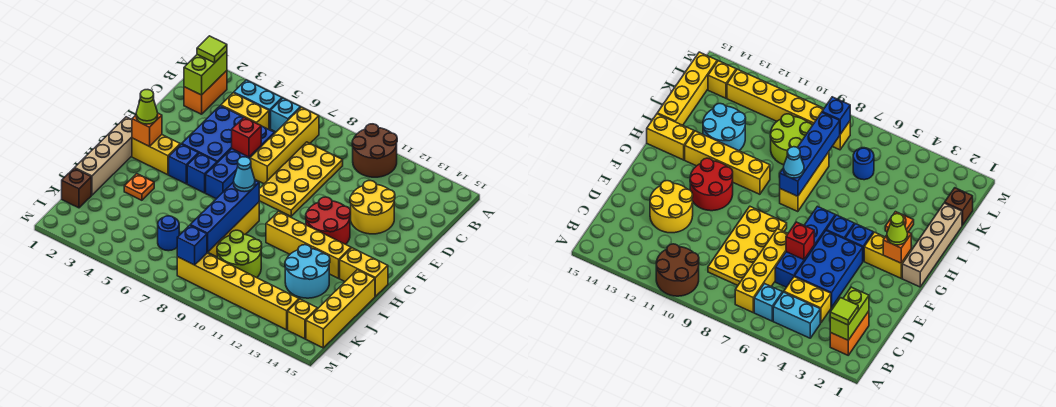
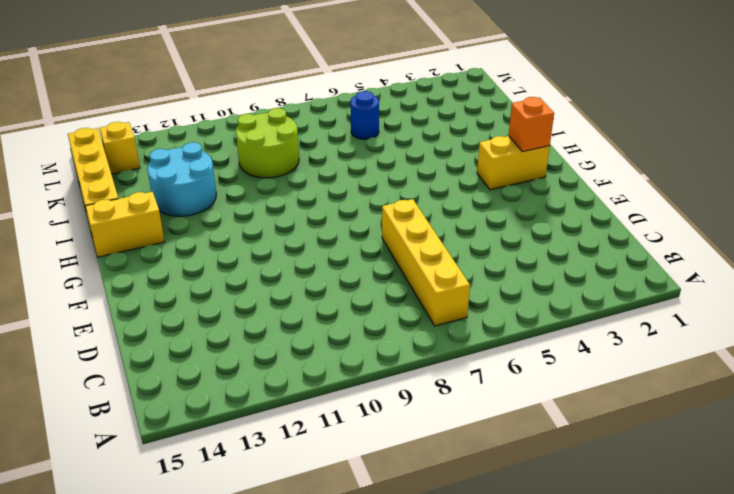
none -> brown 2x2 round brick [352,124,397,177]
none -> orange 1x2 brick [184,71,227,114]
none -> cyan 1x2 brick [234,80,282,129]
none -> cyan 1x1 brick [271,98,300,132]

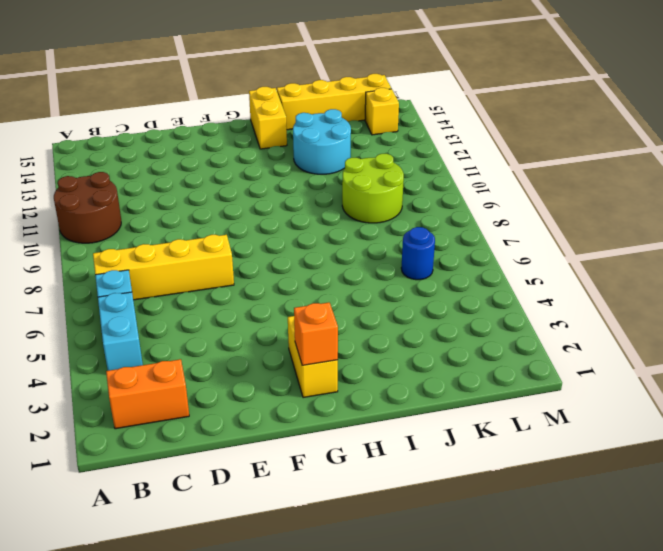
none -> yellow 1x2 brick [221,93,269,129]
none -> yellow 2x4 plate [259,142,343,216]
none -> blue 2x3 brick [182,106,244,163]
none -> blue 1x4 brick [206,126,274,199]

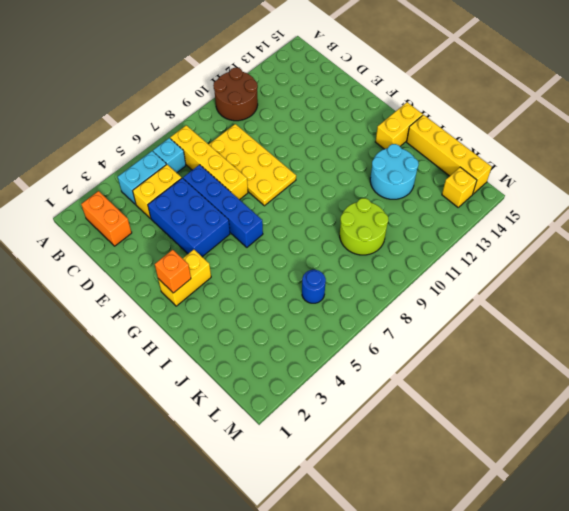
none -> yellow 2x2 round brick [350,180,395,234]
none -> red 2x2 round brick [306,197,351,244]
none -> tan 1x4 brick [75,117,132,195]
none -> blue 1x1 brick [169,144,199,184]

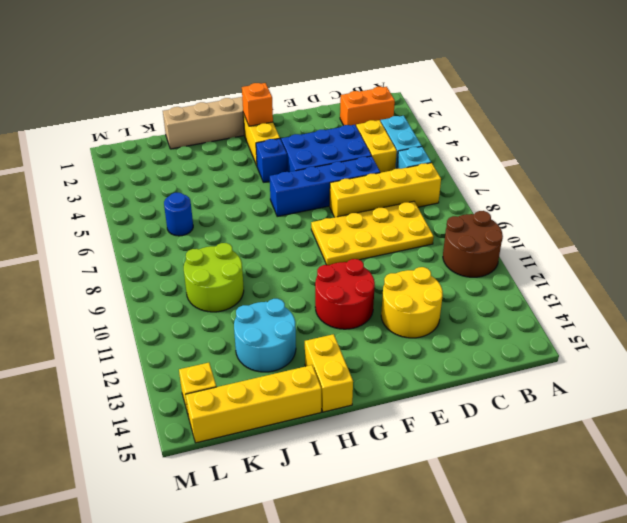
none -> blue 1x1 brick [187,153,217,193]
none -> yellow 1x3 brick [208,202,259,257]
none -> yellow 1x4 brick [266,212,351,278]
none -> orange 1x1 plate [124,174,154,200]

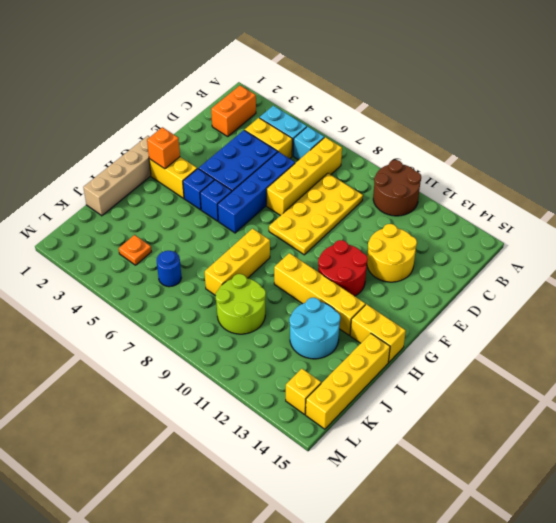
orange 1x1 plate [119,235,151,265] -> orange 1x1 plate moved to [124,174,154,200]
none -> brown 1x1 brick [62,168,91,208]
none -> yellow 1x6 brick [177,253,299,330]
none -> lime 1x2 brick [184,51,227,95]
none -> red 1x1 brick [232,117,261,157]

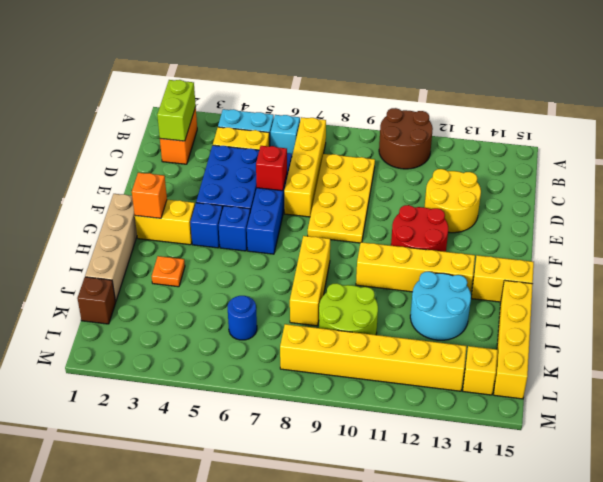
none -> blue 1x4 brick [190,181,259,252]
none -> blue 1x1 brick [177,225,207,265]
none -> lime 1x1 tile [197,36,227,63]
none -> lime 1x1 cone [136,90,158,124]

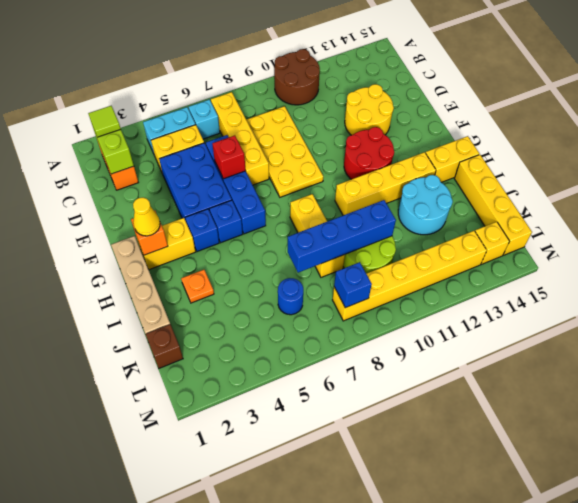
yellow 1x1 cone [133,198,160,236] -> lime 1x1 cone [136,90,158,124]
blue 1x4 brick [288,200,396,273] -> blue 1x4 brick turned to [190,181,259,252]
none -> cyan 1x1 cone [234,157,255,192]

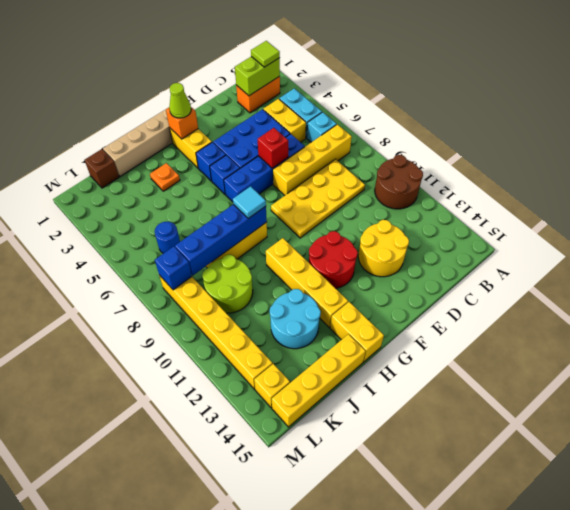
cyan 1x1 tile [233,186,266,218] -> cyan 1x1 cone [234,157,255,192]

